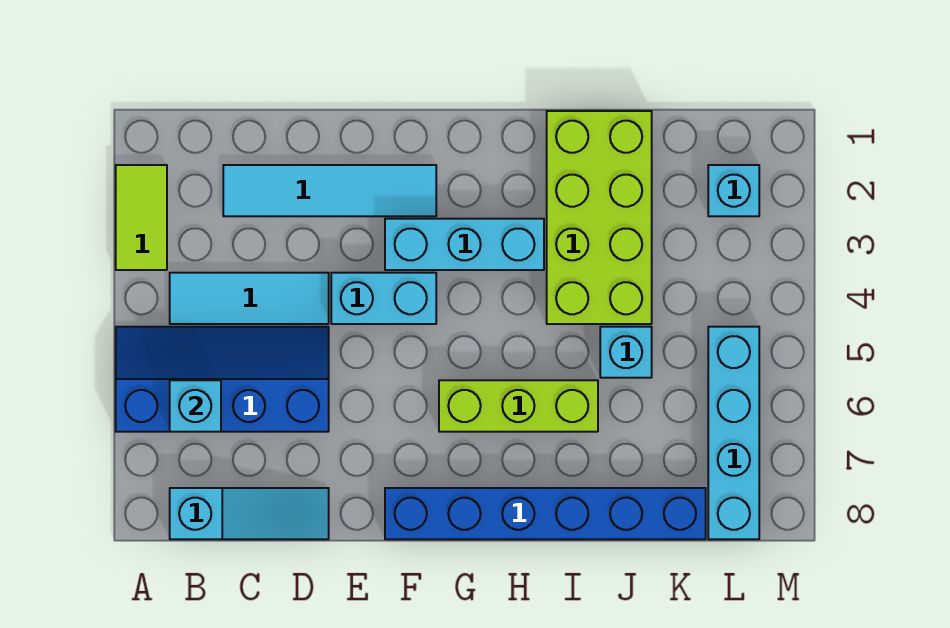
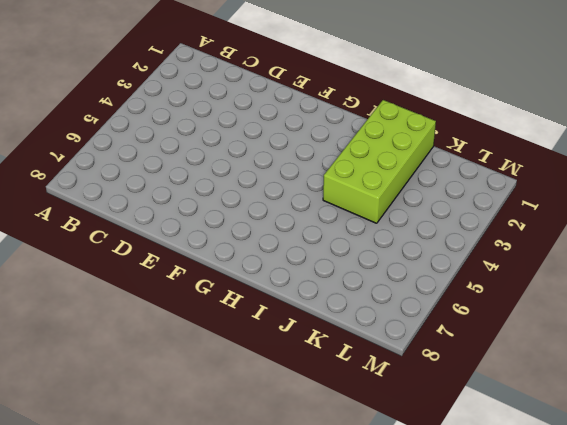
none -> lime 1x2 tile [116,165,167,270]
none -> blue 2x4 slope [116,327,329,432]
none -> cyan 1x3 tile [170,273,329,324]

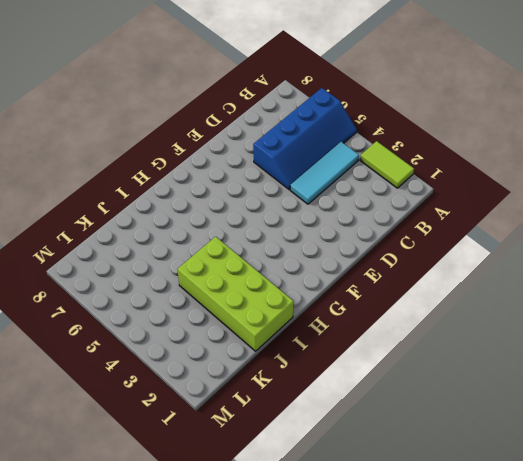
none -> cyan 1x3 slope [170,488,329,539]
none -> cyan 1x4 tile [223,165,436,216]
none -> cyan 1x2 brick [331,273,436,324]

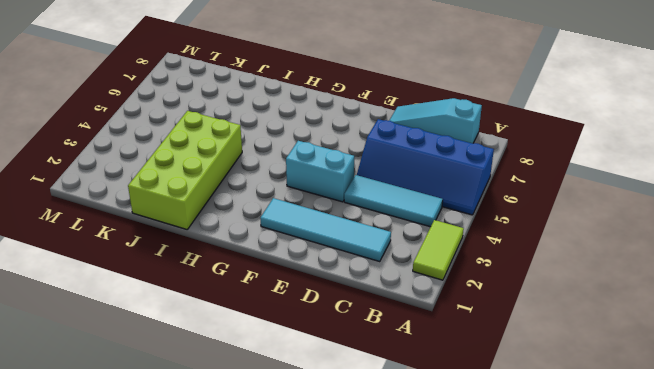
none -> cyan 1x3 brick [385,219,544,270]
none -> blue 1x6 brick [385,488,706,539]
none -> lime 1x3 brick [439,380,598,432]

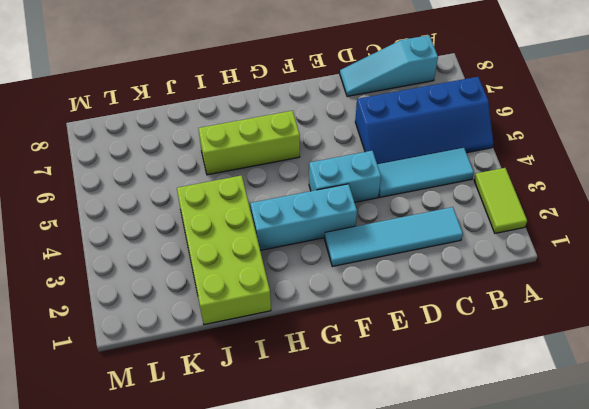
none -> blue 1x6 brick [385,488,706,539]
none -> cyan 1x1 brick [600,327,652,378]
none -> cyan 1x1 brick [708,165,759,216]

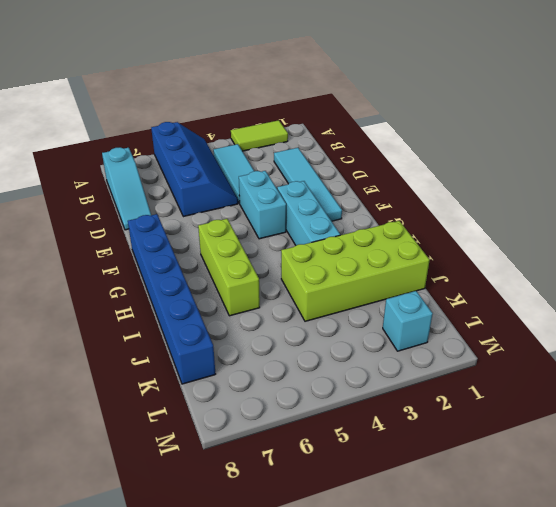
none -> cyan 1x1 brick [600,327,652,378]
none -> cyan 1x4 brick [708,327,759,539]
none -> cyan 1x1 brick [170,380,221,432]

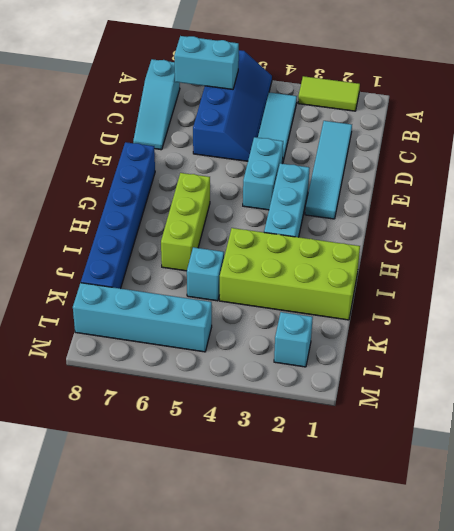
cyan 1x2 brick [174,36,239,89] -> cyan 1x1 brick [170,380,221,432]

